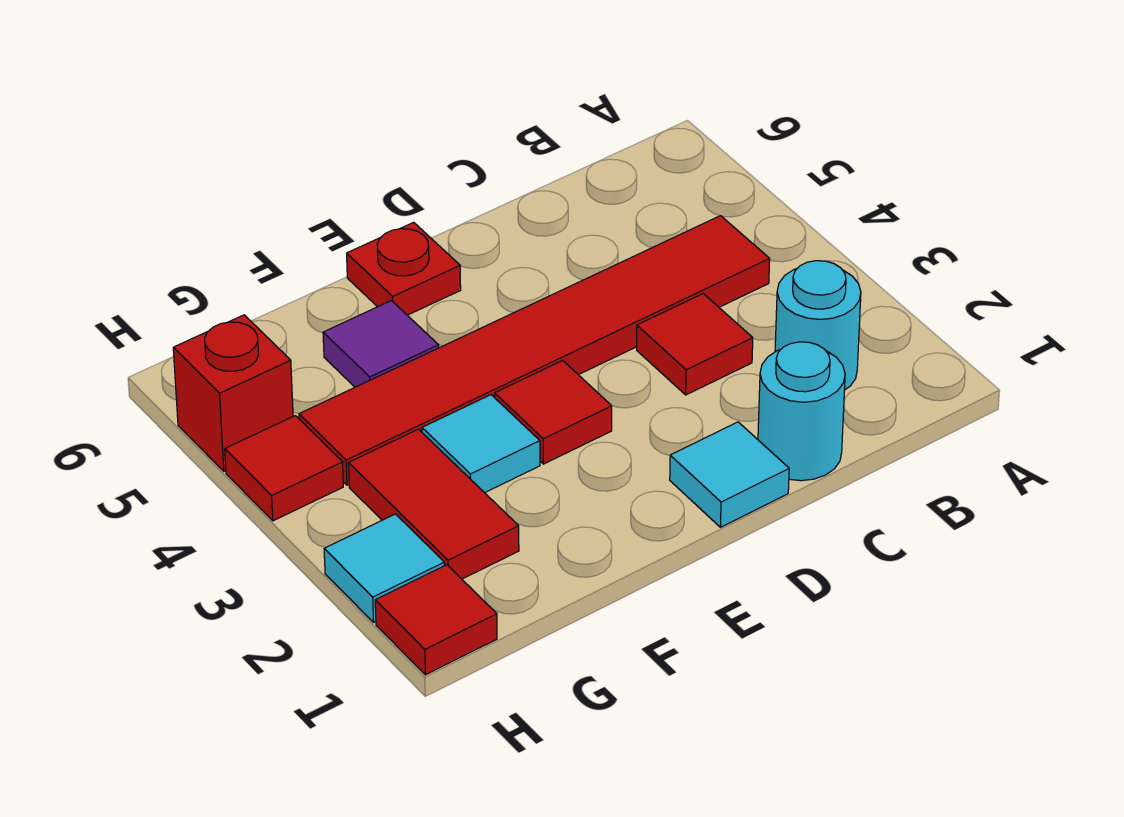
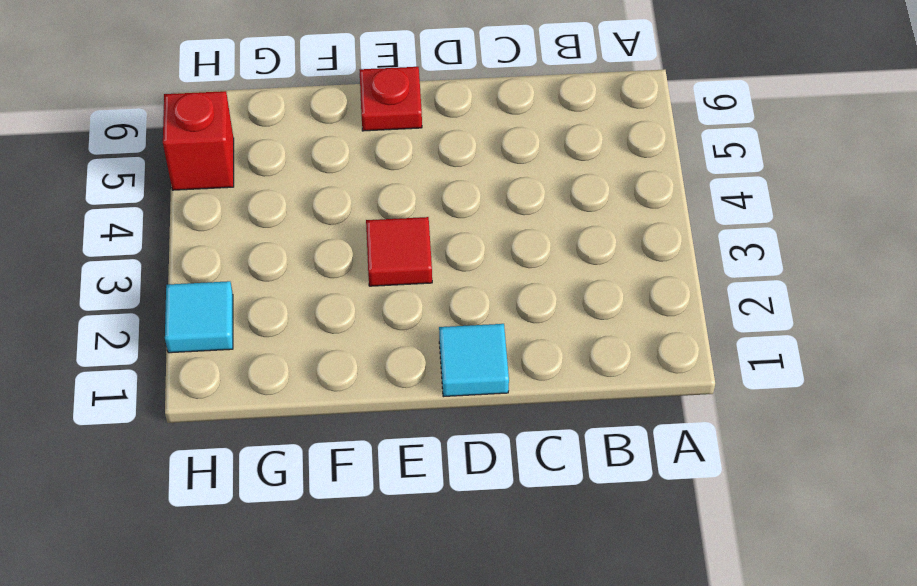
none -> cyan 1x1 round brick [775,261,861,390]
none -> red 1x6 tile [299,216,770,485]
none -> cyan 1x1 round brick [758,342,845,481]

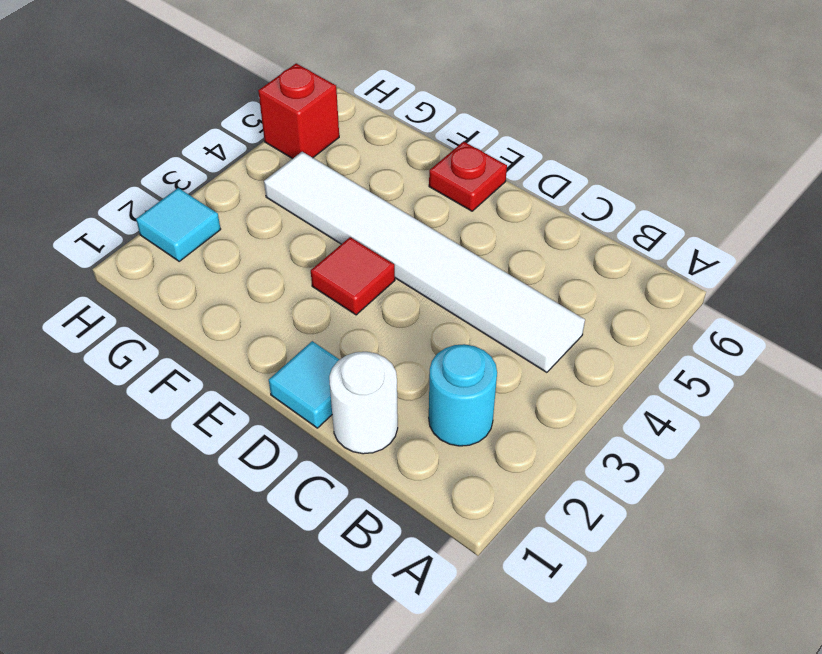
white 1x6 tile [264,152,585,372] -> red 1x6 tile [299,216,770,485]
white 1x1 round brick [329,352,398,454] -> cyan 1x1 round brick [758,342,845,481]
none -> red 1x1 tile [637,294,753,395]
none -> cyan 1x1 tile [422,395,540,493]
none -> purple 1x1 tile [323,301,439,387]

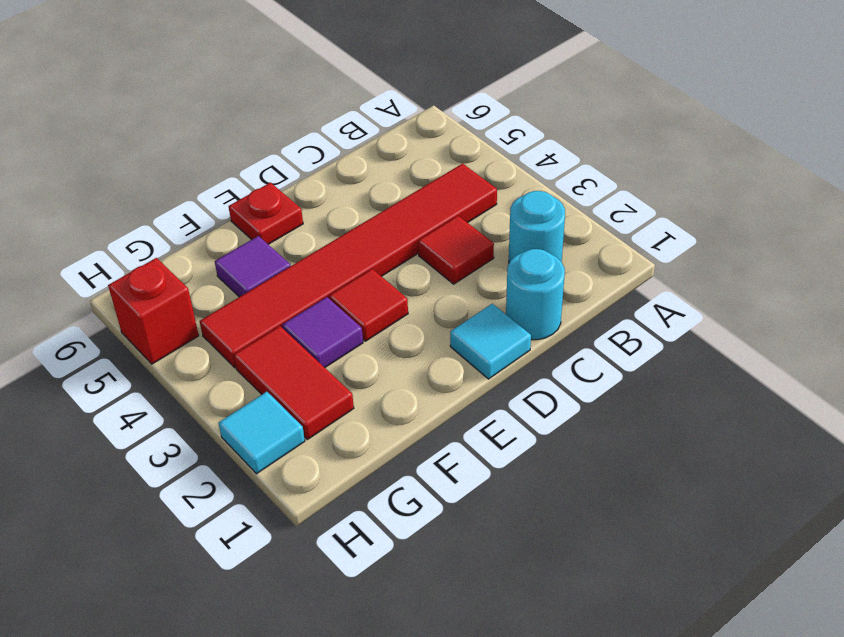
purple 1x1 tile [282,297,363,368] -> cyan 1x1 tile [422,395,540,493]
none -> red 1x1 tile [375,565,497,675]
none -> red 1x1 tile [225,416,343,521]

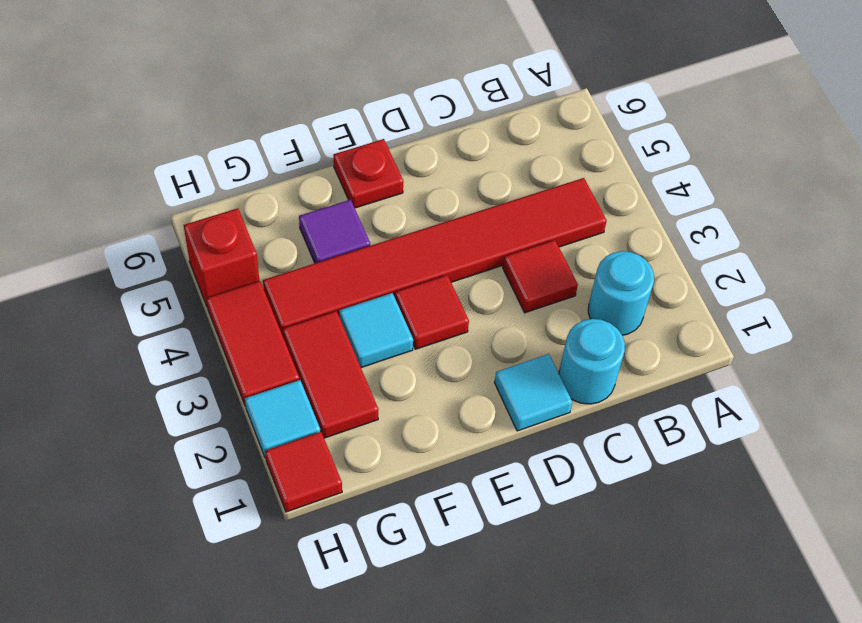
red 1x2 tile [206,281,299,406] -> red 1x1 tile [225,416,343,521]

